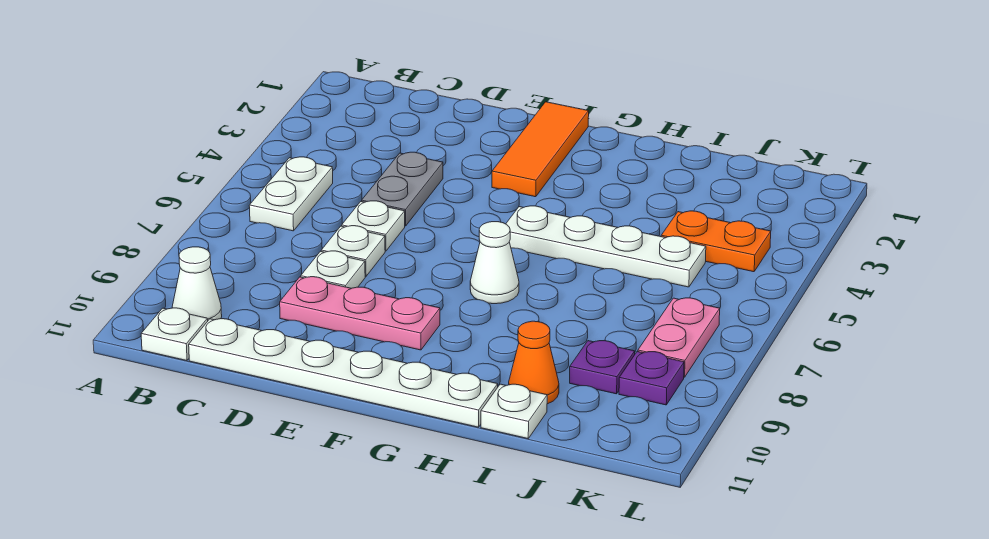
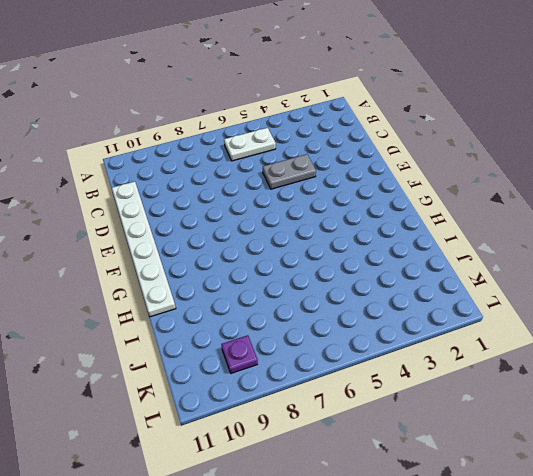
none -> white 1x1 cone [172,247,222,320]
none -> white 1x1 plate [141,308,208,361]
none -> white 1x1 plate [342,201,405,251]

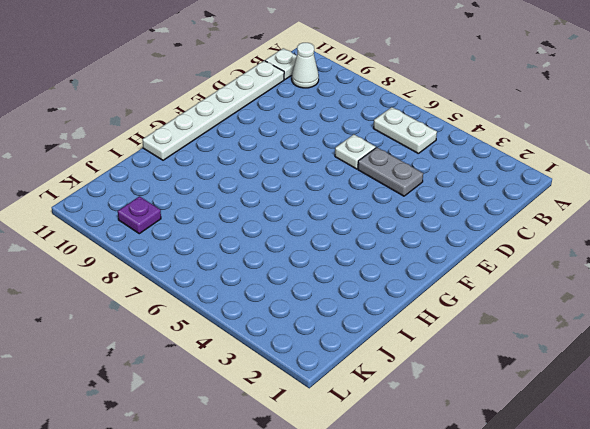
none -> white 1x1 plate [321,226,385,276]
none -> white 1x1 plate [301,251,365,288]
none -> pink 1x3 plate [280,277,440,350]

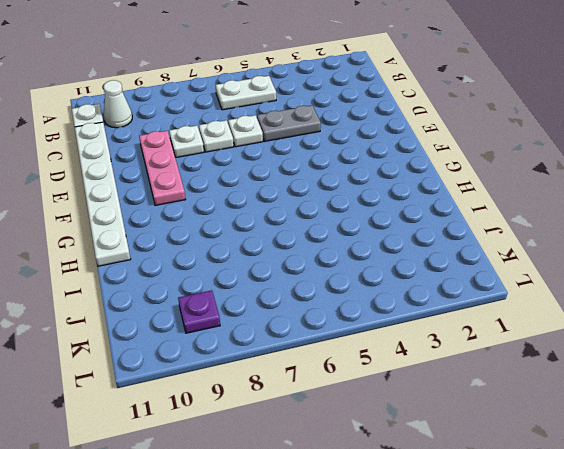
none -> orange 1x3 tile [492,102,589,197]
none -> white 1x4 plate [506,206,706,287]
none -> white 1x1 cone [470,222,519,304]

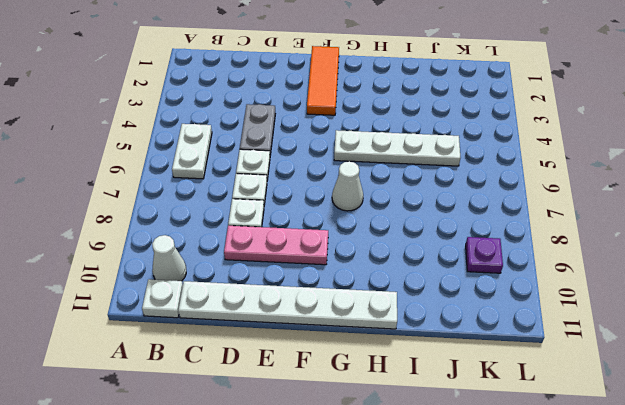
none -> orange 1x1 cone [509,321,559,404]
none -> white 1x1 plate [481,384,547,438]
none -> orange 1x2 plate [661,211,771,272]

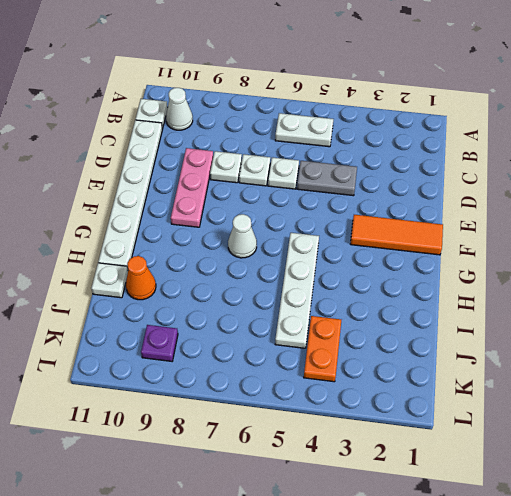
none -> purple 1x1 plate [570,341,635,394]
none -> pink 1x2 plate [638,298,720,377]

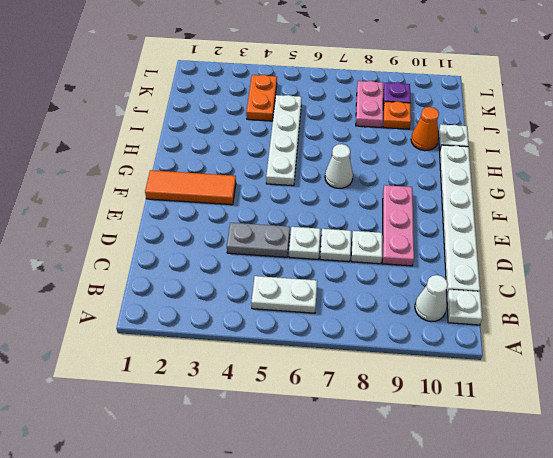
pink 1x2 plate [356,81,383,128] -> pink 1x2 plate turned to [638,298,720,377]
orange 1x1 plate [383,101,411,129] -> purple 1x1 plate [570,341,635,394]

